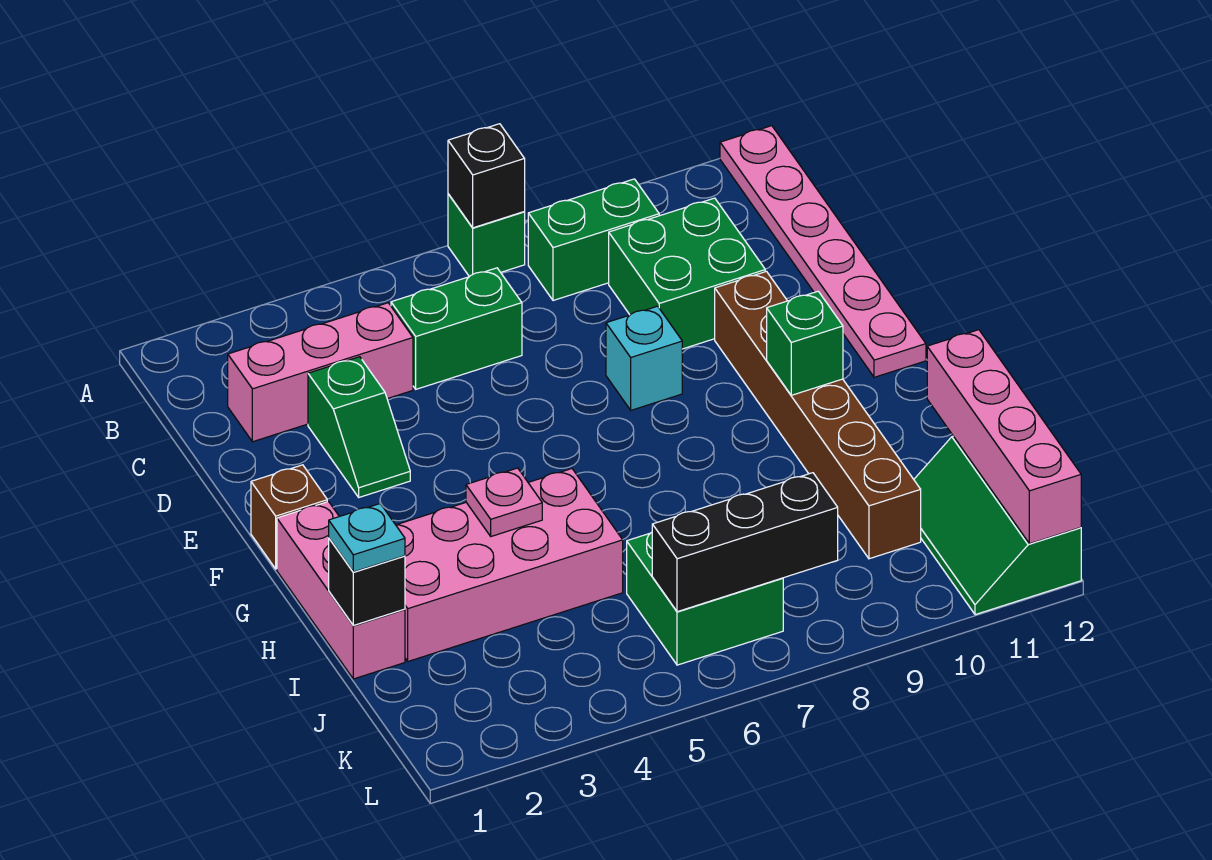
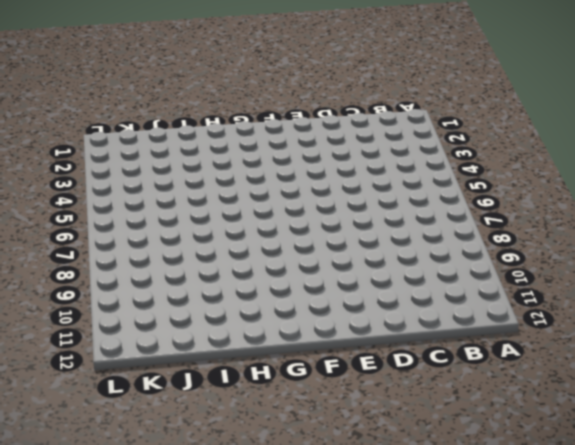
none -> green 1x1 brick [448,194,525,277]
none -> pink 1x6 plate [720,126,926,377]
none -> green 1x2 brick [528,179,659,301]

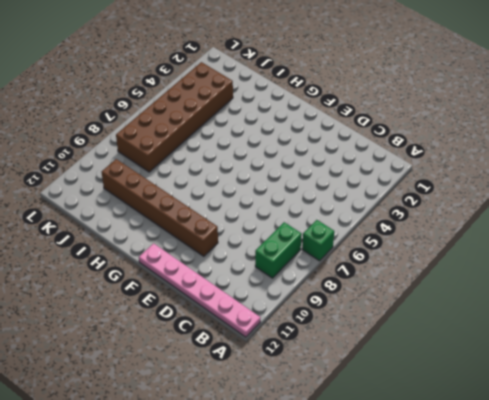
brown 2x6 brick [116,62,233,172] -> green 2x2 brick [627,532,783,665]
none -> pink 1x3 brick [228,303,413,442]
none -> green 1x2 brick [391,268,522,389]
none -> green 2x2 brick [609,198,765,349]

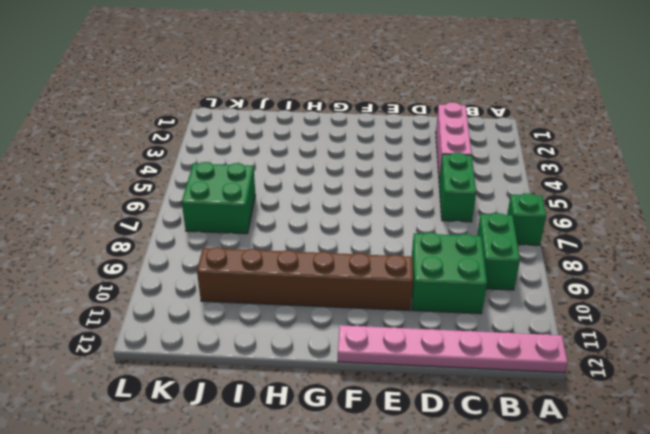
none -> green 1x2 slope [308,357,410,497]
none -> cyan 1x1 brick [606,306,682,410]
none -> brown 1x1 brick [251,465,327,569]

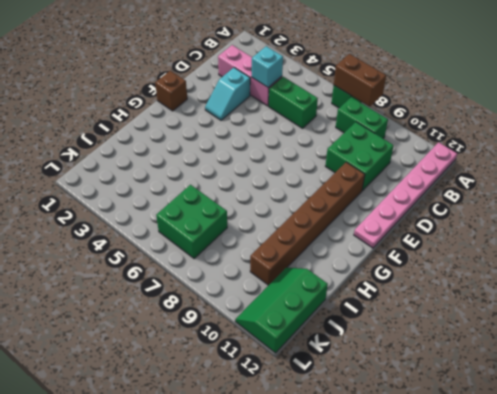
brown 1x2 brick [334,54,386,107] -> black 1x1 brick [448,124,525,228]
cyan 1x1 brick [252,46,283,87] -> cyan 1x1 brick moved to [606,306,682,410]
cyan 1x2 slope [205,68,250,120] -> green 1x2 slope [308,357,410,497]
none -> pink 1x3 brick [277,502,405,679]
none -> pink 2x4 brick [396,469,623,661]
none -> green 1x1 brick [767,291,843,395]

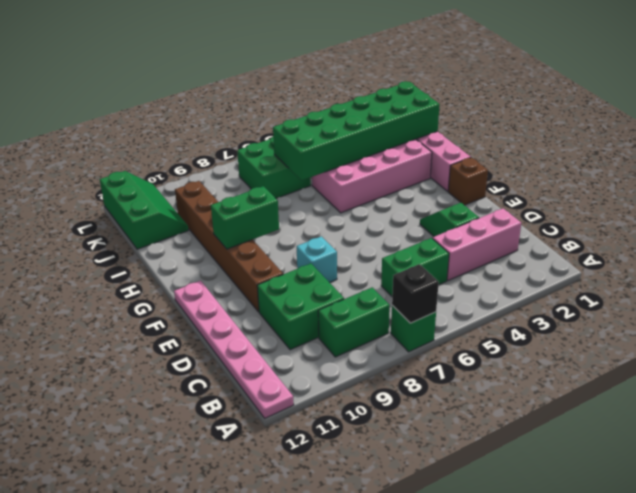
green 1x2 brick [211,186,279,249] -> green 1x1 brick [767,291,843,395]
green 2x6 brick [273,81,440,180] -> black 1x1 brick [329,539,405,625]
none -> pink 1x1 plate [466,468,542,536]
none -> pink 1x4 brick [927,330,1081,544]
none -> black 1x3 brick [652,473,838,612]

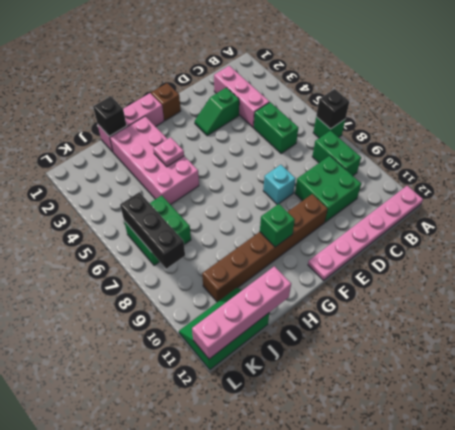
none -> cyan 1x1 plate [329,504,405,572]

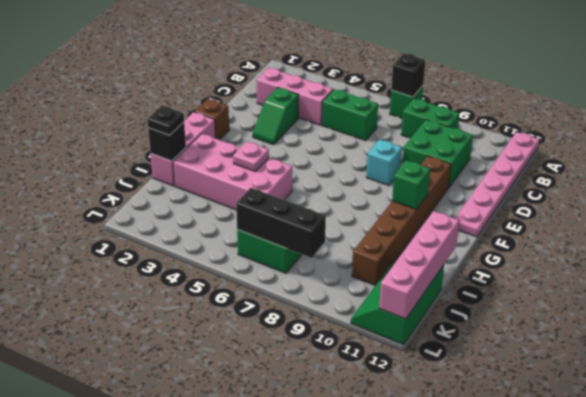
black 1x1 plate [147,106,184,135] -> cyan 1x1 plate [329,504,405,572]

